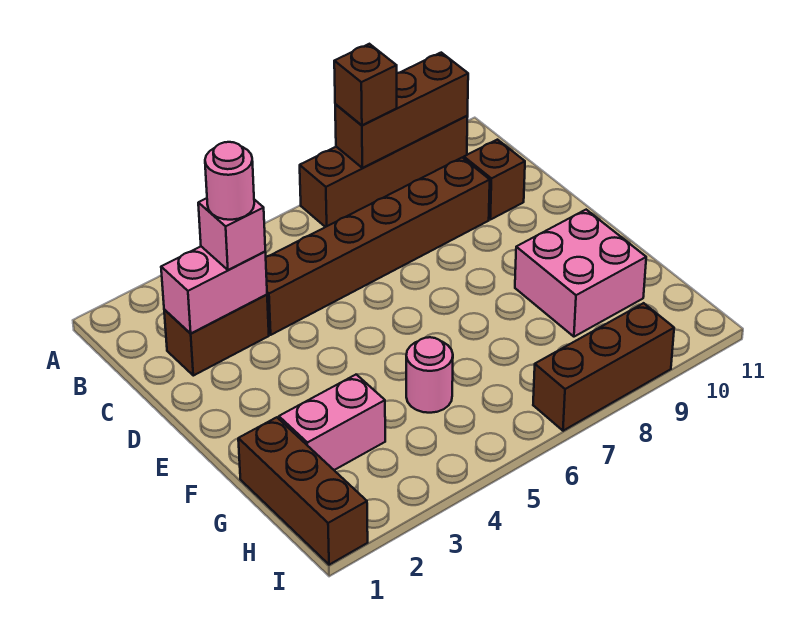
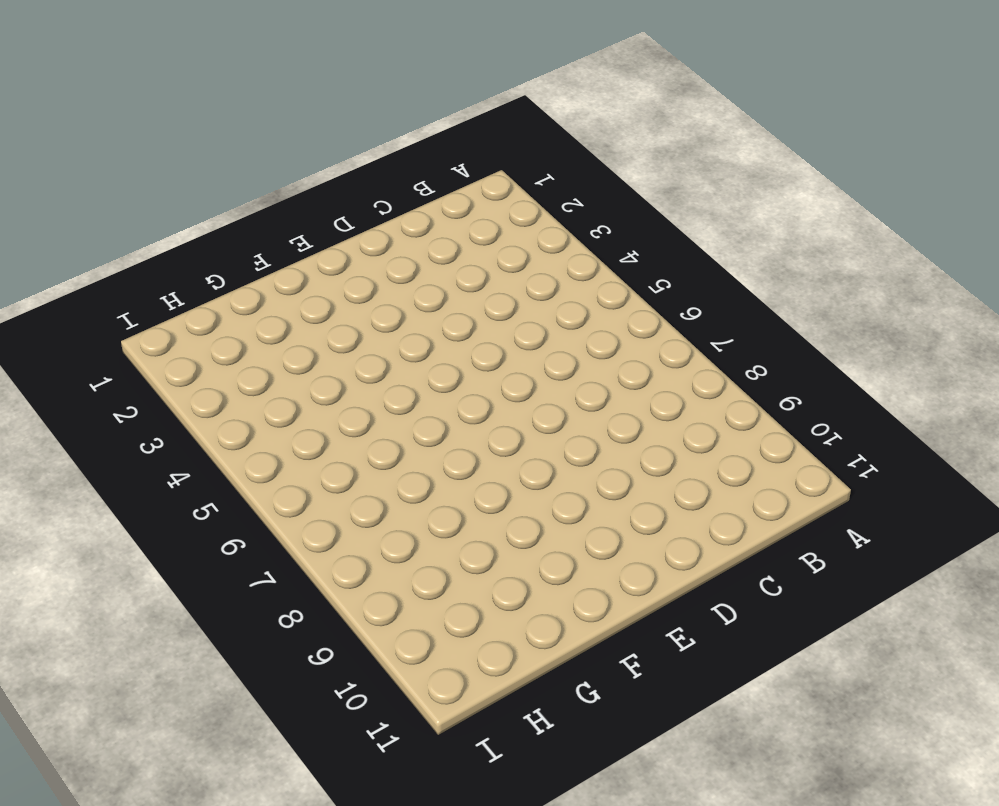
none -> brown 1x4 brick [300,116,468,227]
none -> brown 1x2 brick [164,295,269,376]
none -> brown 1x6 brick [266,158,490,335]

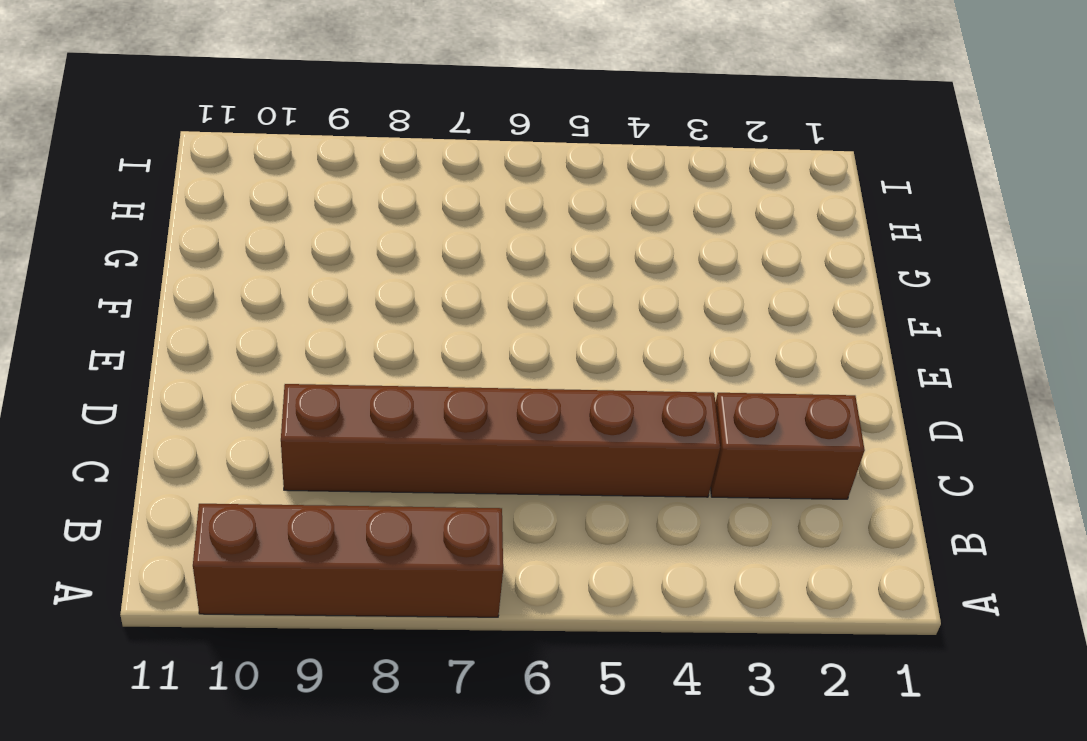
none -> brown 1x1 brick [464,140,525,220]
none -> pink 2x2 brick [515,210,646,337]
none -> brown 1x3 brick [238,417,368,565]

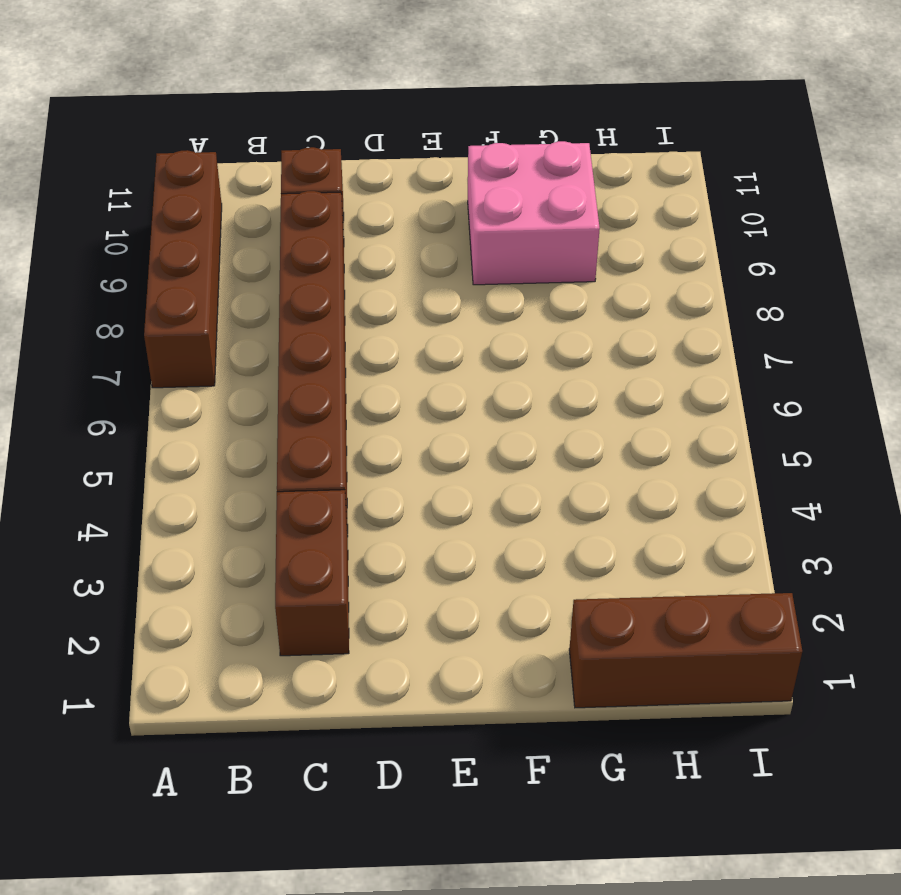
none -> pink 1x2 brick [279,375,385,470]
none -> pink 1x1 round brick [406,337,453,413]
none -> brown 1x3 brick [533,303,674,431]

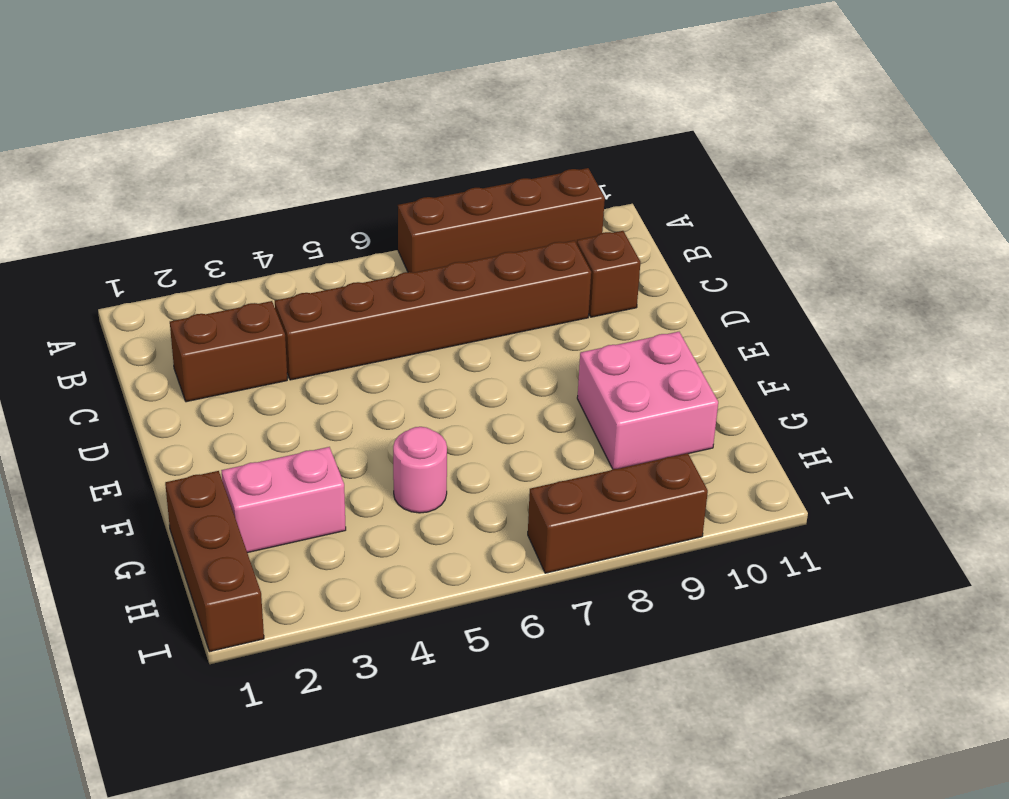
none -> brown 1x3 brick [335,53,468,168]
none -> pink 1x2 brick [161,247,267,334]
none -> brown 1x1 brick [334,44,397,125]

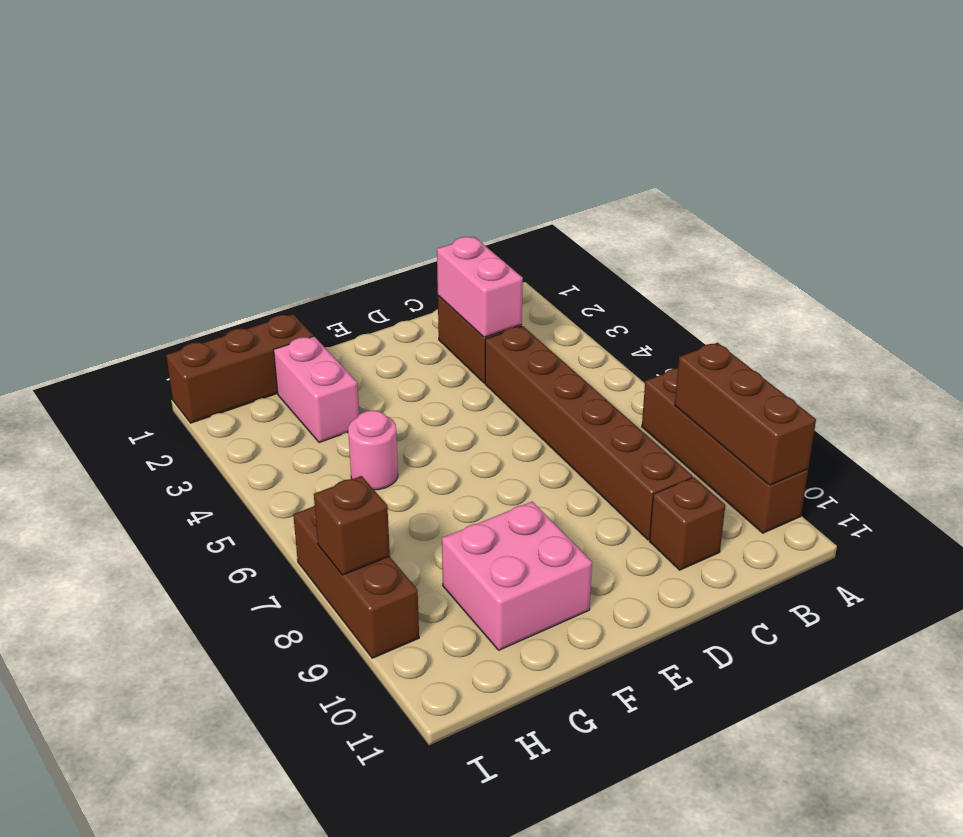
brown 1x1 brick [314,476,390,575] -> brown 1x1 brick moved to [334,44,397,125]
none -> pink 1x1 brick [198,198,265,270]
none -> pink 1x1 round brick [205,142,254,220]

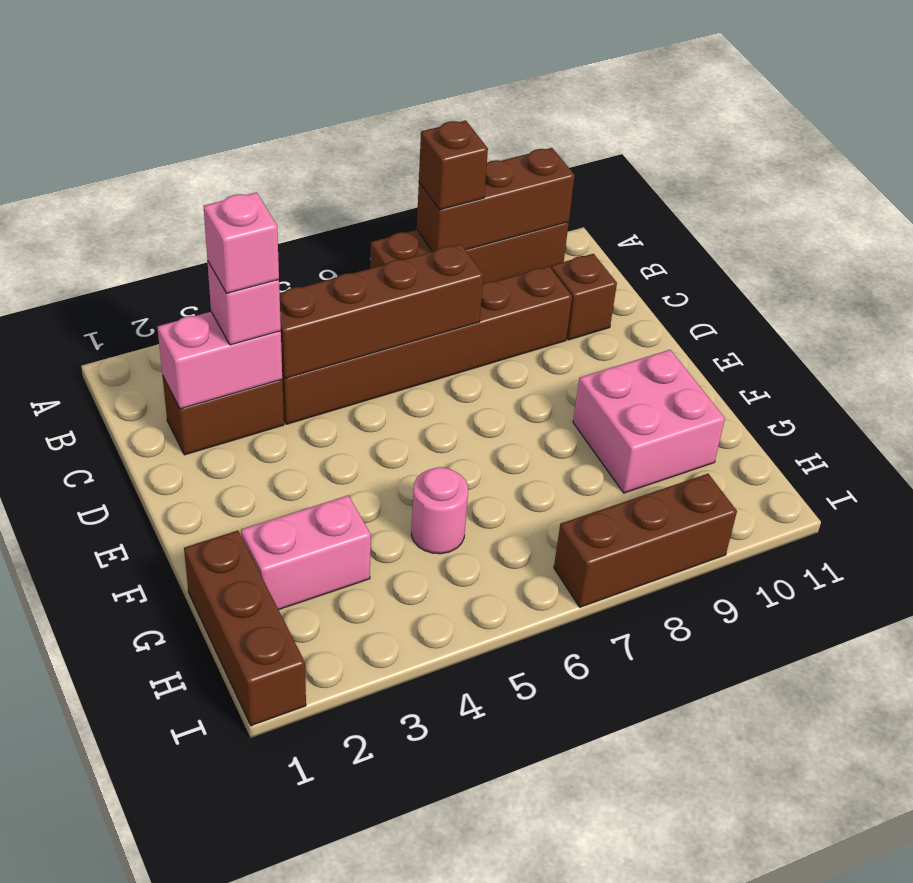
pink 1x1 brick [203,192,279,293] -> pink 1x1 round brick [205,142,254,220]
brown 1x4 brick [280,244,483,378] -> none

